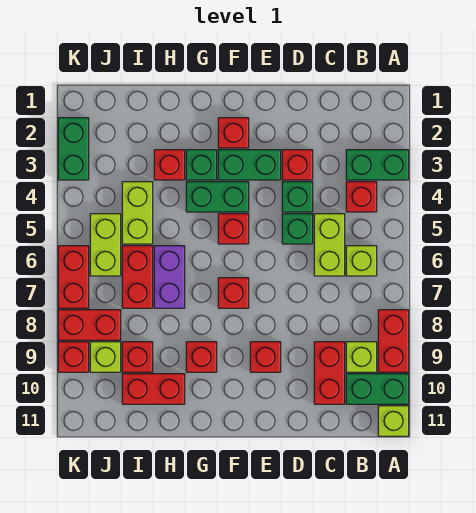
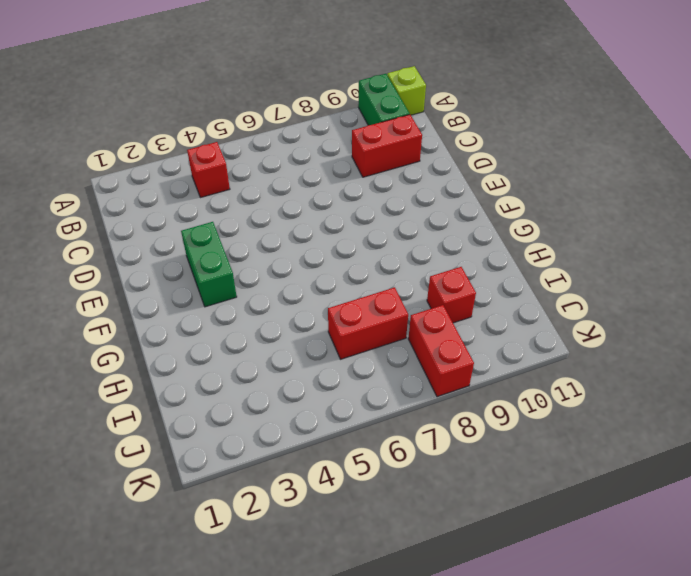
none -> green 1x2 brick [346,150,409,180]
none -> red 1x2 brick [378,310,409,372]
none -> lime 1x1 brick [346,246,377,276]
none -> lime 1x1 brick [346,342,377,372]

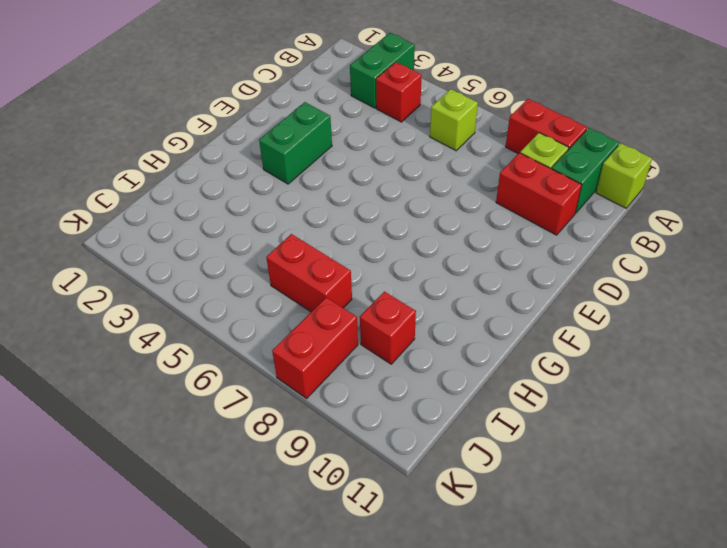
none -> lime 1x2 brick [314,214,345,276]
none -> red 1x1 brick [282,150,313,180]
none -> green 1x1 brick [282,182,313,212]
none -> green 1x1 brick [282,214,313,244]

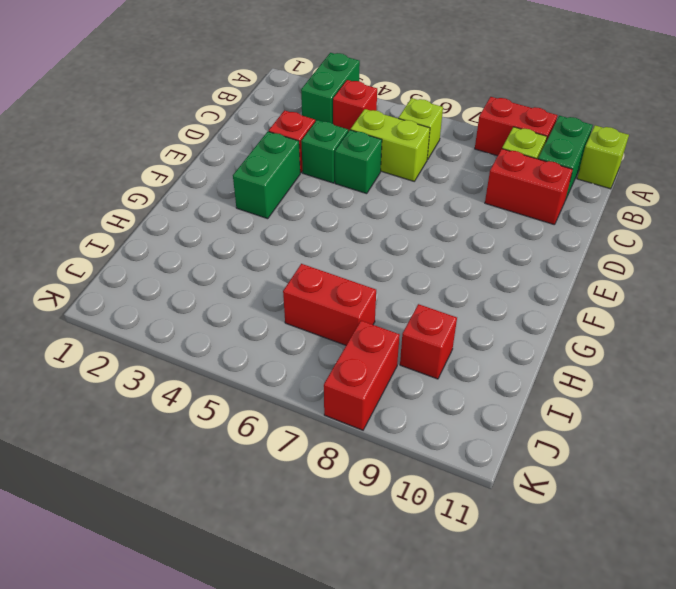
none -> red 1x1 brick [250,342,281,372]
none -> red 1x1 brick [218,118,249,148]
none -> green 1x2 brick [186,182,249,212]
none -> red 1x1 brick [218,214,249,244]

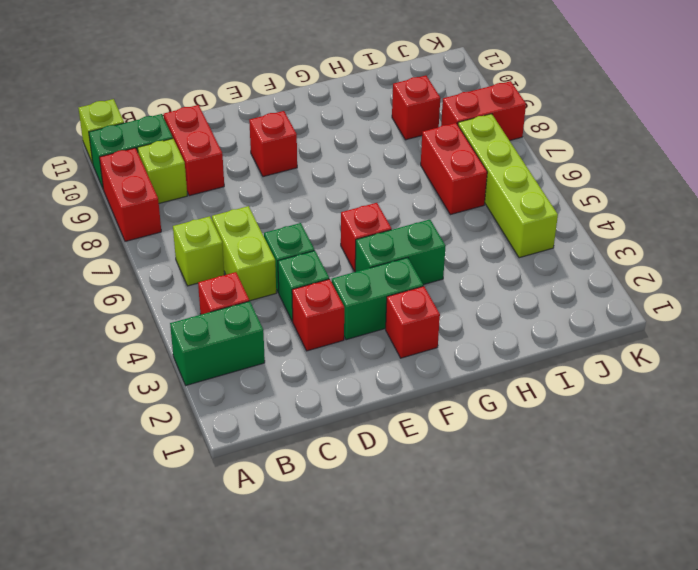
lime 1x4 brick [458,114,558,258] -> lime 1x2 brick [90,214,121,276]
none -> red 1x1 brick [218,278,249,308]
none -> green 1x1 brick [186,150,217,180]
none -> red 1x1 brick [186,342,217,372]
none -> red 1x1 brick [154,150,185,180]

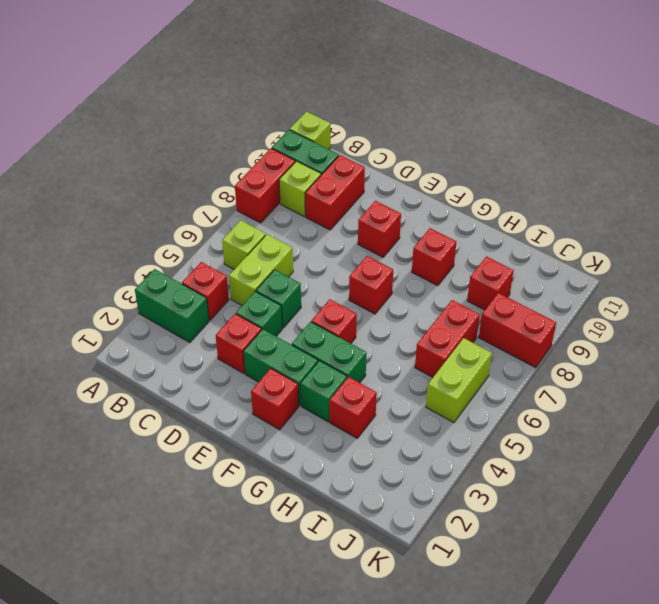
none -> purple 1x2 brick [154,246,185,308]
none -> red 1x2 brick [122,374,185,404]
none -> lime 1x2 brick [122,182,153,244]
none -> lime 1x1 brick [90,342,121,372]

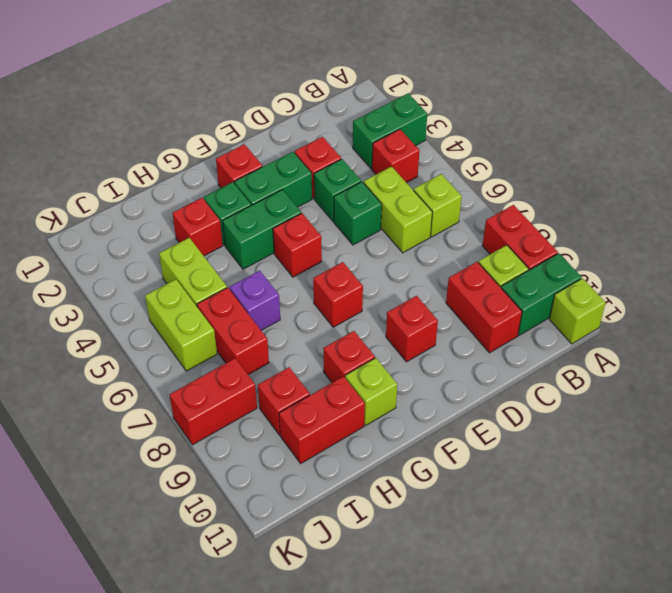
lime 1x1 brick [345,358,397,425] -> lime 1x1 brick moved to [90,342,121,372]
purple 1x1 brick [230,271,280,330] -> purple 1x2 brick [154,246,185,308]
none -> green 1x2 brick [58,118,89,180]
none -> red 1x2 brick [58,246,89,308]
none -> red 1x1 brick [58,342,89,372]

